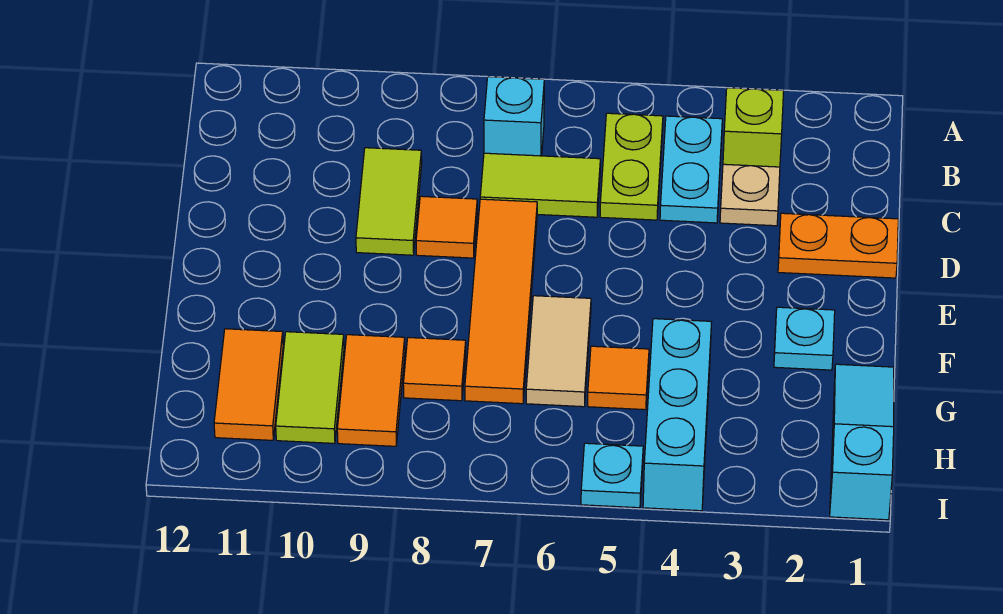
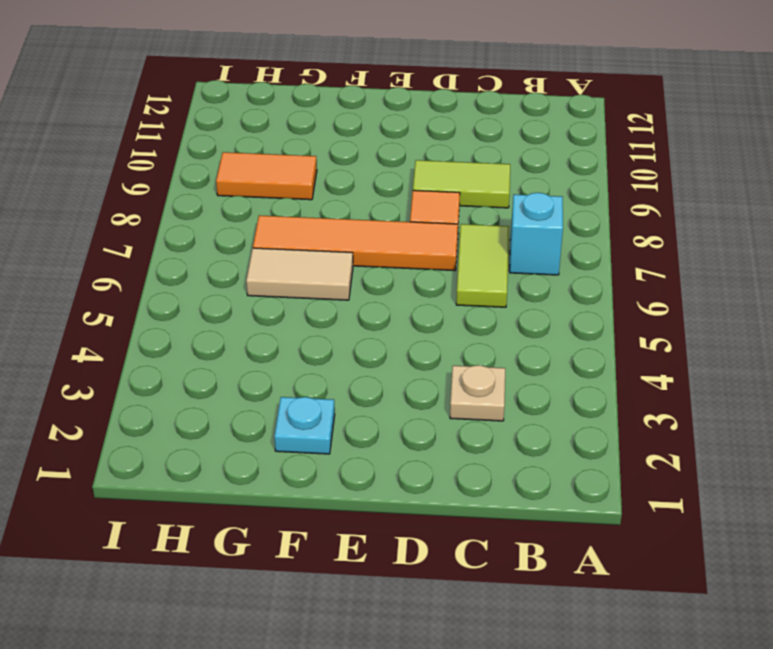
none -> lime 1x1 brick [723,88,784,167]
none -> cyan 1x2 plate [660,116,722,223]
none -> lime 1x2 plate [600,113,663,220]

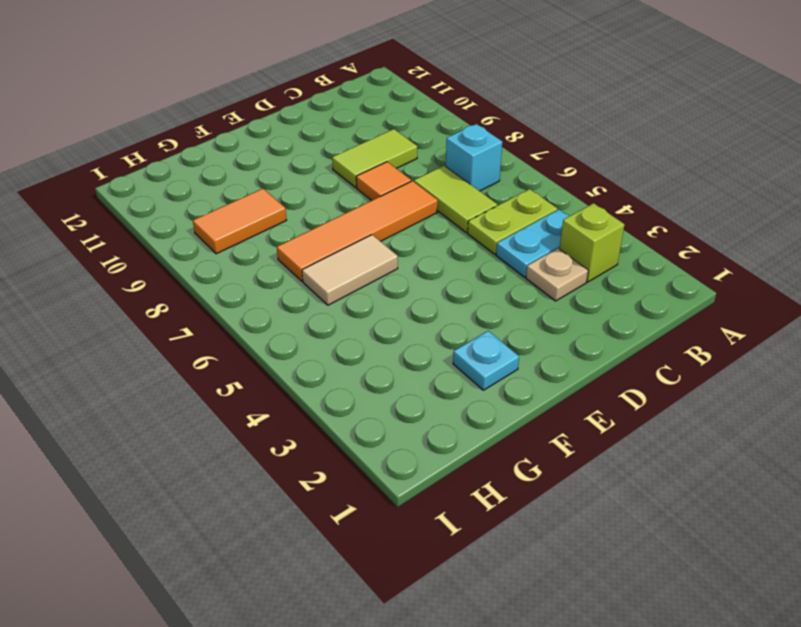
none -> orange 1x2 plate [778,213,898,278]
none -> cyan 1x3 slope [830,364,894,520]
none -> cyan 1x3 brick [643,319,711,511]

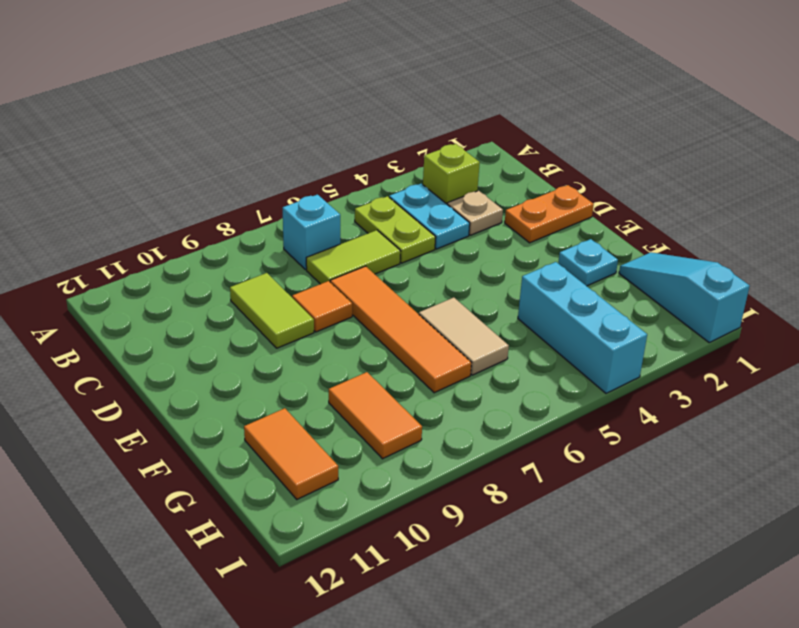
none -> orange 1x1 tile [588,346,649,410]
none -> orange 1x1 tile [403,338,466,401]
none -> lime 1x2 tile [276,332,344,443]

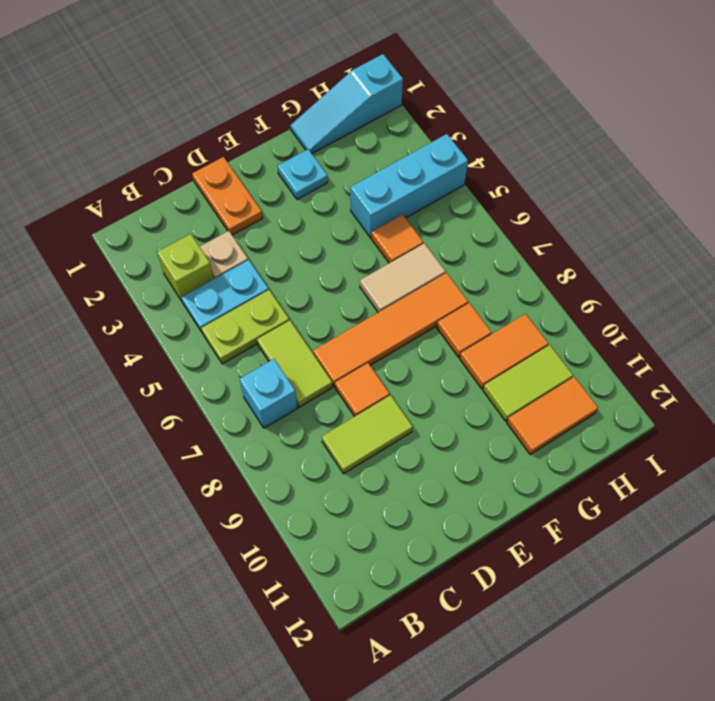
none -> cyan 1x1 plate [581,443,643,508]

